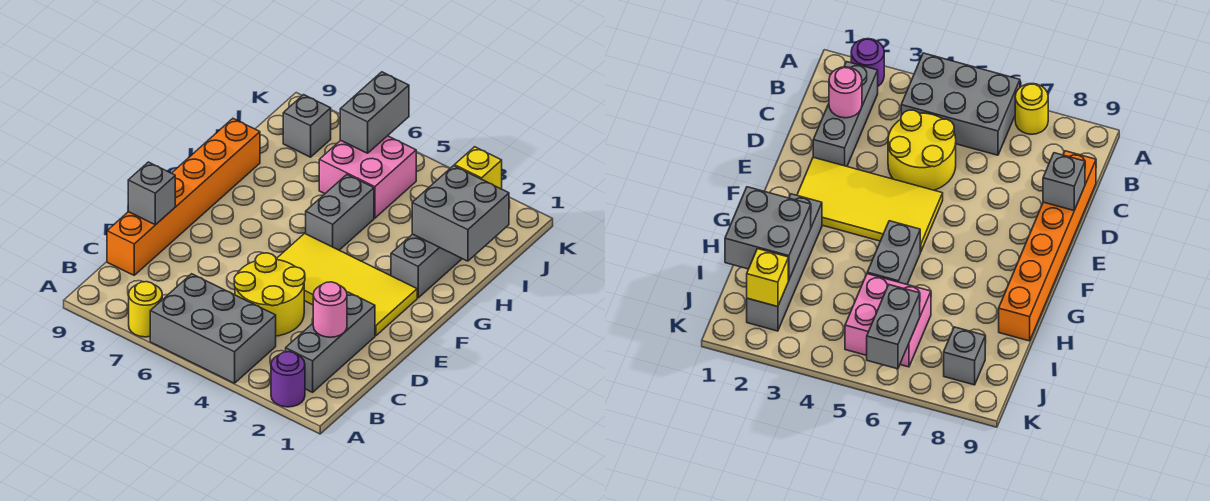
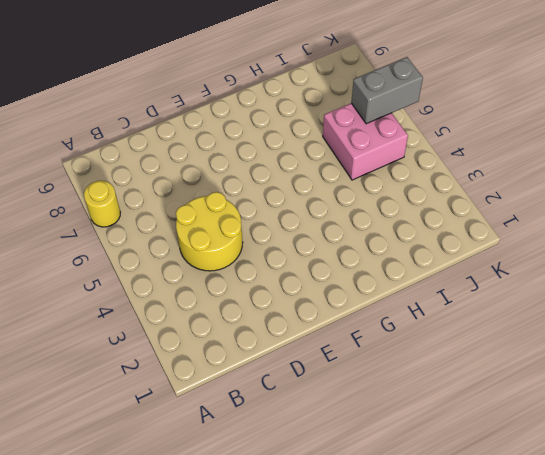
none -> purple 1x1 round brick [271,352,305,407]
none -> grey 2x3 brick [150,274,276,383]
none -> grey 1x3 brick [286,292,375,392]

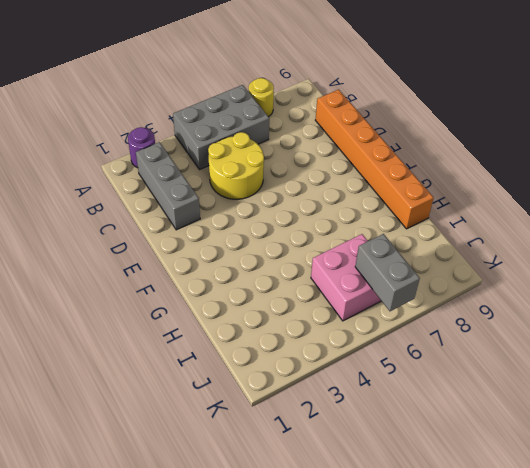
none -> yellow 2x4 tile [276,233,417,336]
none -> grey 1x4 brick [391,234,462,298]
none -> grey 1x2 brick [306,175,374,250]

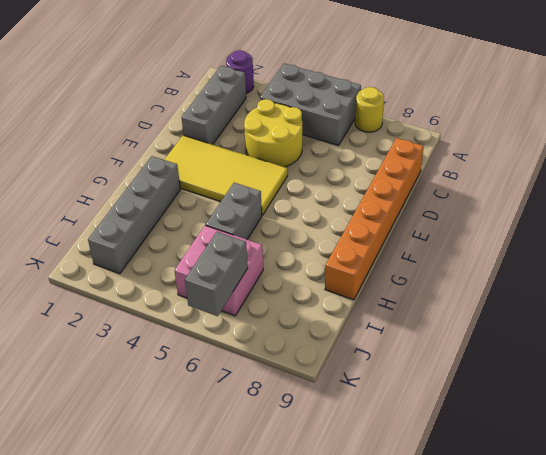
none -> grey 1x1 brick [283,95,331,157]
none -> pink 1x1 round brick [313,282,347,337]
none -> grey 1x1 brick [128,162,175,225]

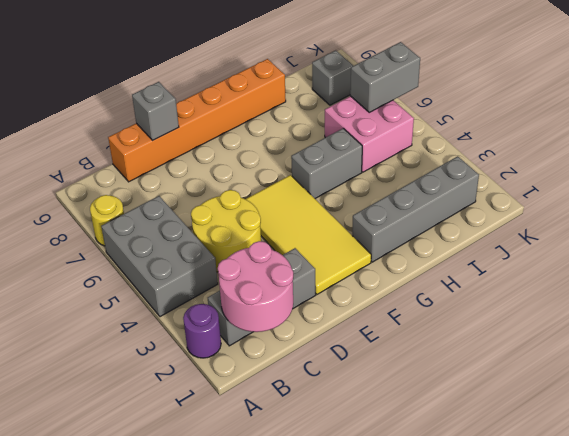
pink 2x2 round brick [218,241,293,332] -> pink 1x1 round brick [313,282,347,337]
none -> grey 2x2 brick [412,166,509,261]
none -> yellow 1x1 brick [455,147,502,189]

